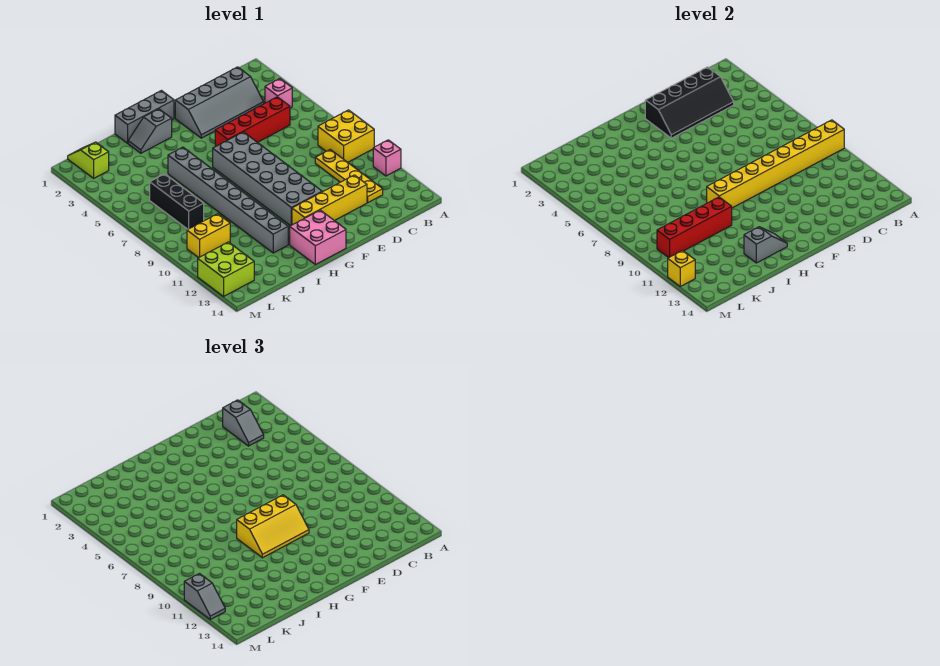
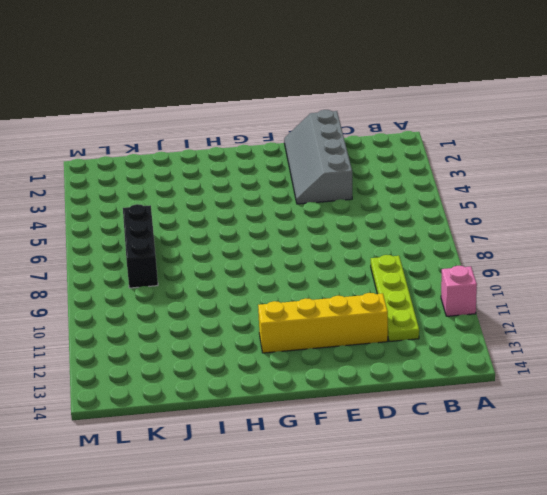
lime 1x4 plate [371,255,419,342] -> yellow 1x4 plate [315,149,383,203]
grey 2x4 slope [284,110,352,204] -> grey 2x4 slope turned to [175,67,264,138]
none -> yellow 2x2 brick [318,110,374,162]
none -> pink 1x1 brick [265,79,292,108]
none -> red 1x4 brick [215,97,290,147]

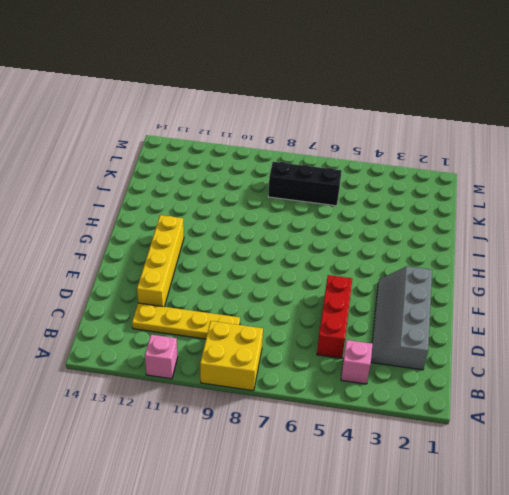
red 1x3 brick [317,275,352,358] -> red 1x4 brick [215,97,290,147]
none -> grey 2x6 brick [213,132,322,226]
none -> grey 1x3 brick [115,91,174,143]
none -> pink 2x2 brick [290,210,346,265]

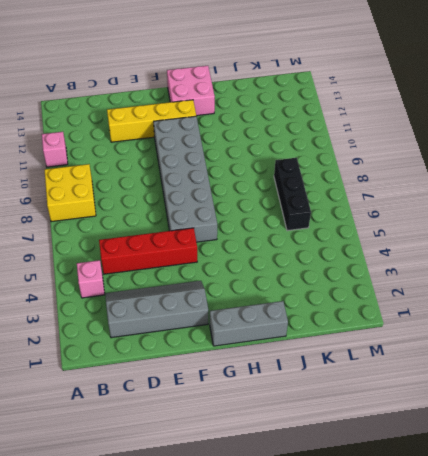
none -> yellow 1x4 plate [315,149,383,203]
none -> grey 1x2 slope [128,109,172,153]
none -> grey 1x8 brick [168,147,288,253]

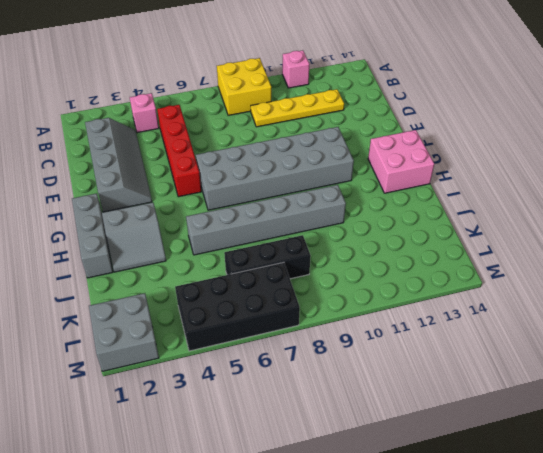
grey 2x2 slope [102,202,166,272] -> grey 1x2 slope [128,109,172,153]
grey 1x6 brick [186,185,346,255] -> grey 1x8 brick [168,147,288,253]
grey 2x2 brick [89,293,159,371] -> lime 1x2 slope [68,142,109,178]
black 2x4 brick [175,263,300,351] -> none
none -> yellow 1x4 brick [292,175,367,225]
none -> yellow 1x2 brick [187,214,230,258]
none -> lime 2x2 brick [198,242,254,296]

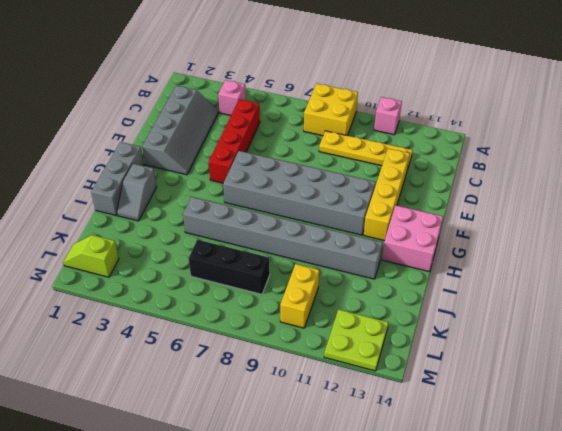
lime 2x2 plate [324,309,389,371] -> lime 2x2 brick [198,242,254,296]
none -> yellow 1x8 brick [707,120,844,208]
none -> black 2x4 slope [645,67,734,138]
none -> grey 1x2 slope [744,227,787,263]

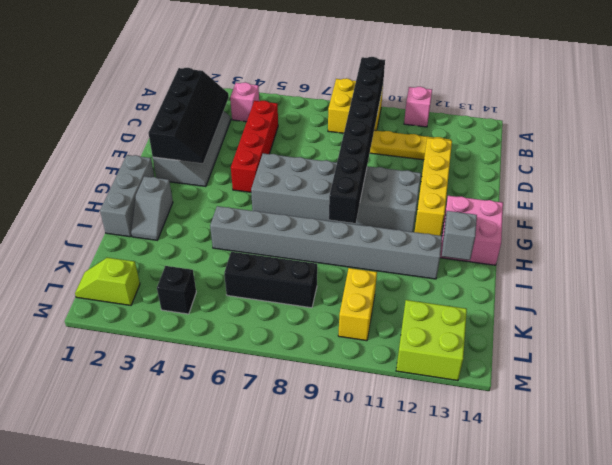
black 1x8 brick [329,57,385,223] -> yellow 1x8 brick [707,120,844,208]
black 1x1 brick [157,266,196,314] -> none
none -> red 1x4 brick [657,197,732,258]
none -> yellow 1x1 brick [668,250,695,286]
none -> grey 1x2 slope [223,400,264,446]

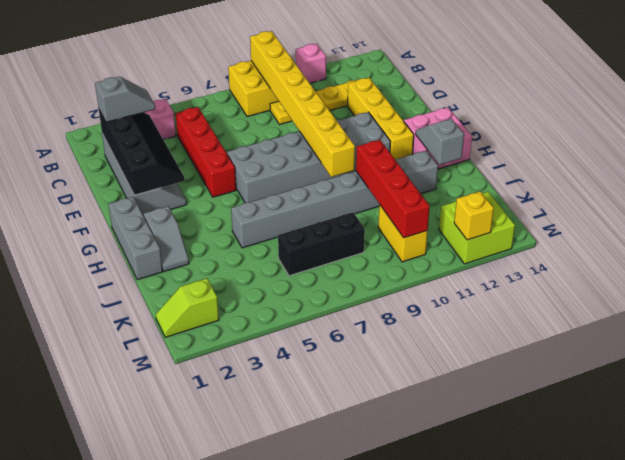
none -> yellow 2x3 slope [237,495,309,558]
none -> grey 1x2 slope [184,574,225,619]

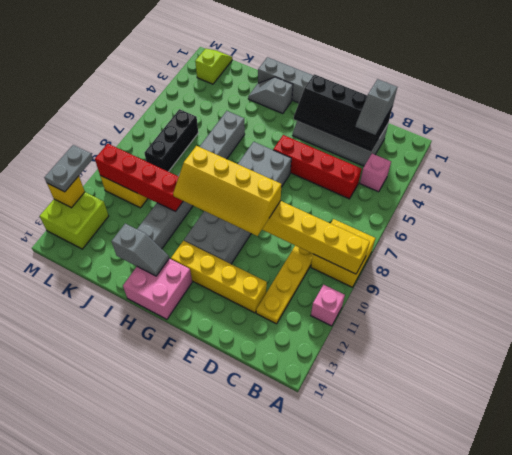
yellow 2x4 slope [173,146,281,236] -> yellow 2x3 slope [237,495,309,558]
grey 1x2 plate [44,145,93,192] -> grey 1x2 slope [184,574,225,619]

